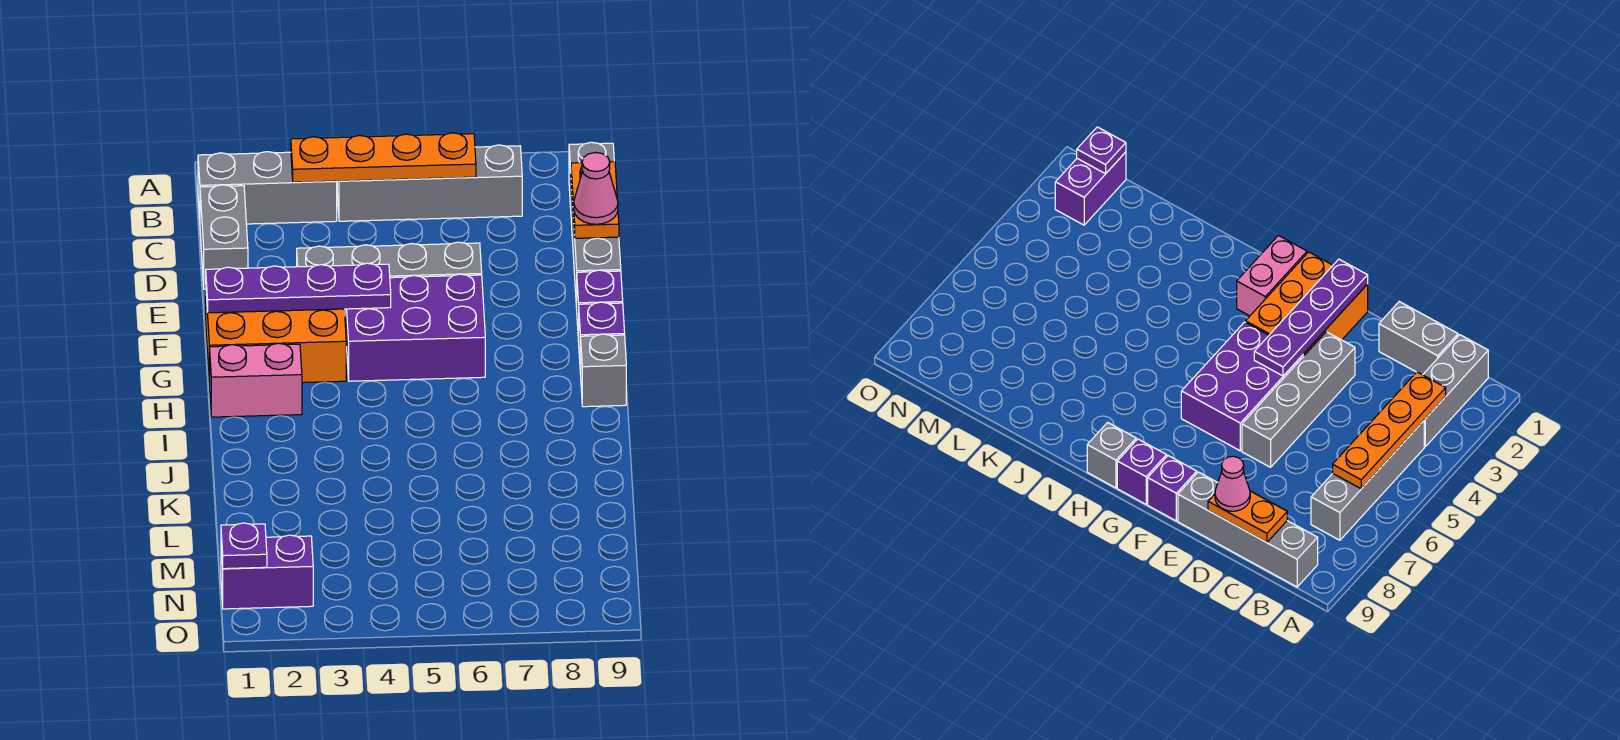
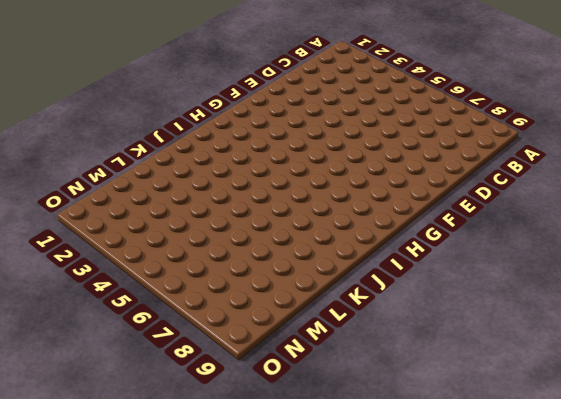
none -> grey 1x3 brick [198,152,337,224]
none -> grey 1x4 brick [337,145,522,221]
none -> grey 1x4 brick [569,142,621,308]

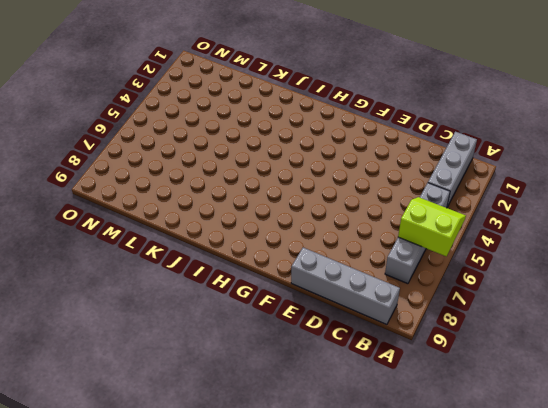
lime 2x2 slope [398,197,466,256] -> orange 1x4 plate [291,133,476,182]
none -> grey 1x2 brick [200,185,248,289]
none -> grey 1x4 brick [297,242,482,311]
none -> orange 2x3 brick [206,296,346,385]

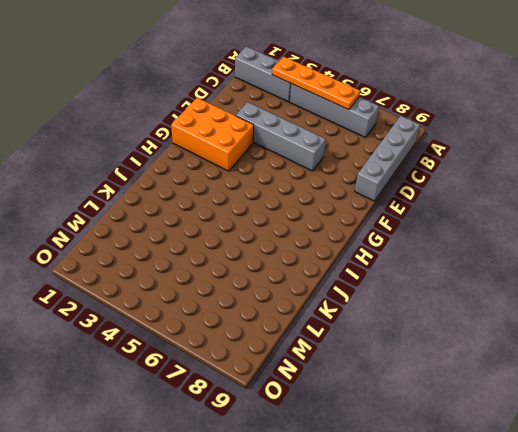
none -> grey 1x2 brick [200,185,248,289]
none -> purple 2x3 brick [345,274,485,381]
none -> purple 1x1 brick [577,270,623,342]

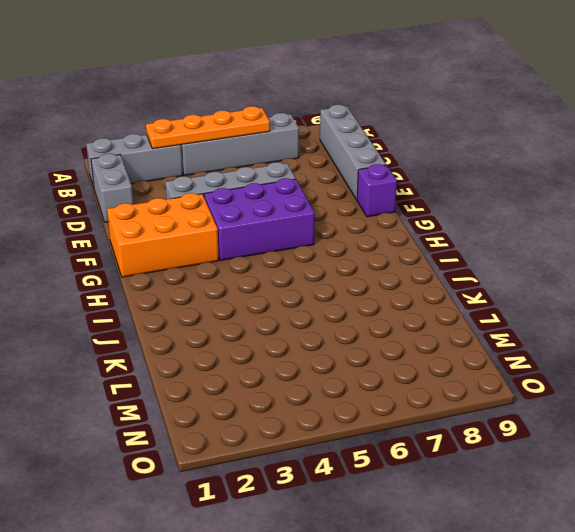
none -> purple 1x1 brick [579,302,625,374]
none -> pink 1x2 brick [210,343,302,417]
none -> grey 1x1 brick [581,334,626,407]

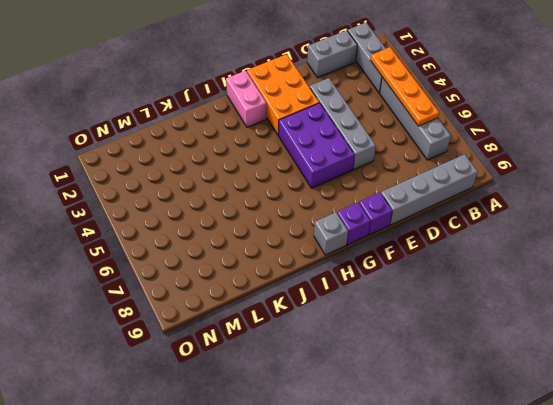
none -> purple 1x2 brick [221,535,313,609]
none -> orange 1x2 plate [571,162,619,238]
none -> purple 1x4 plate [206,263,391,313]

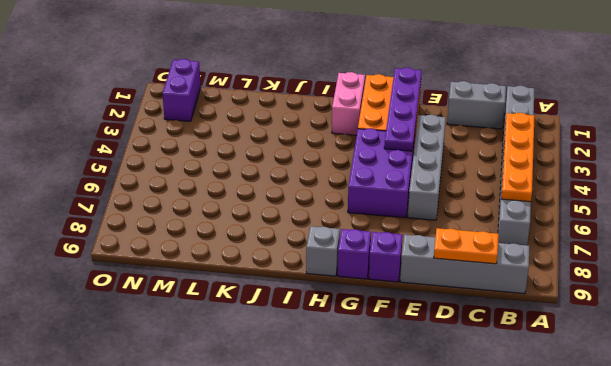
none -> purple 1x1 plate [221,523,267,569]
none -> pink 1x1 cone [574,153,618,224]

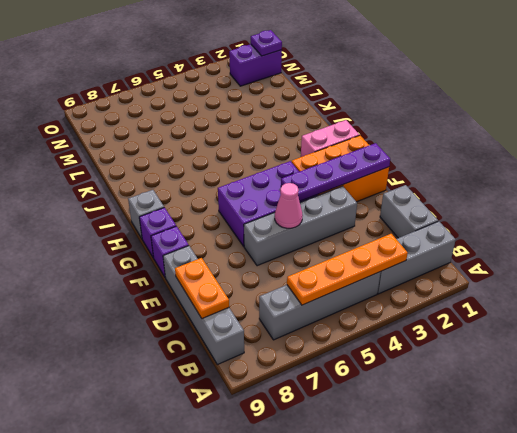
pink 1x1 cone [275,183,303,228] -> pink 1x1 cone moved to [574,153,618,224]

